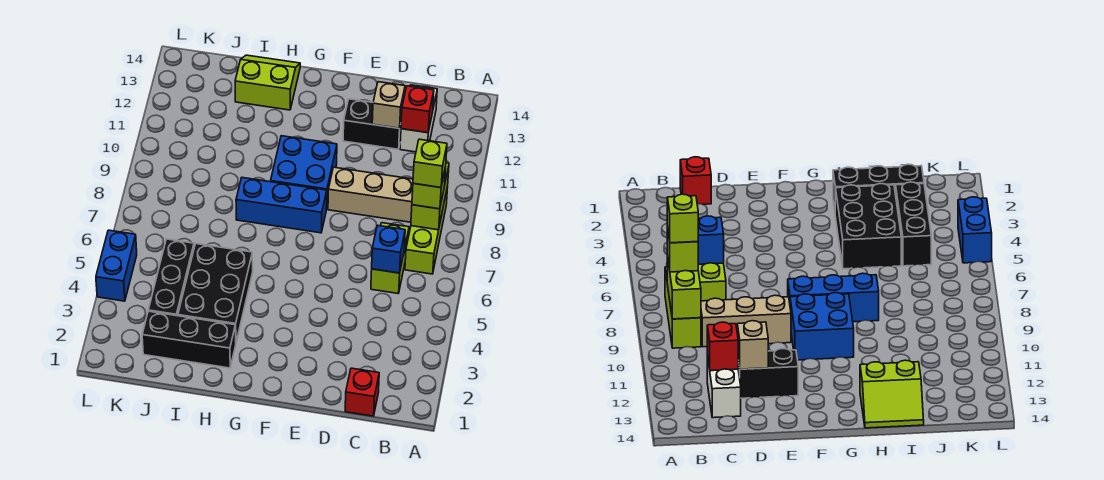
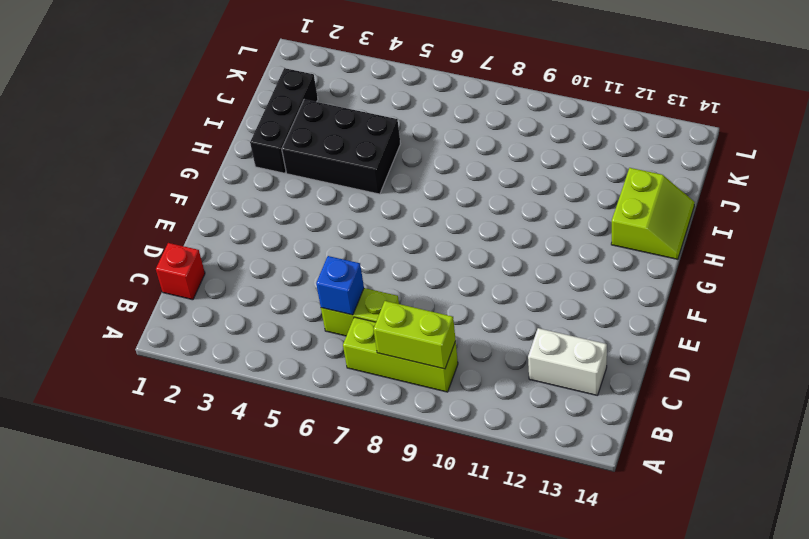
none -> tan 1x3 brick [328,167,413,222]
none -> black 1x2 brick [343,99,401,149]
none -> blue 1x3 brick [236,178,327,233]

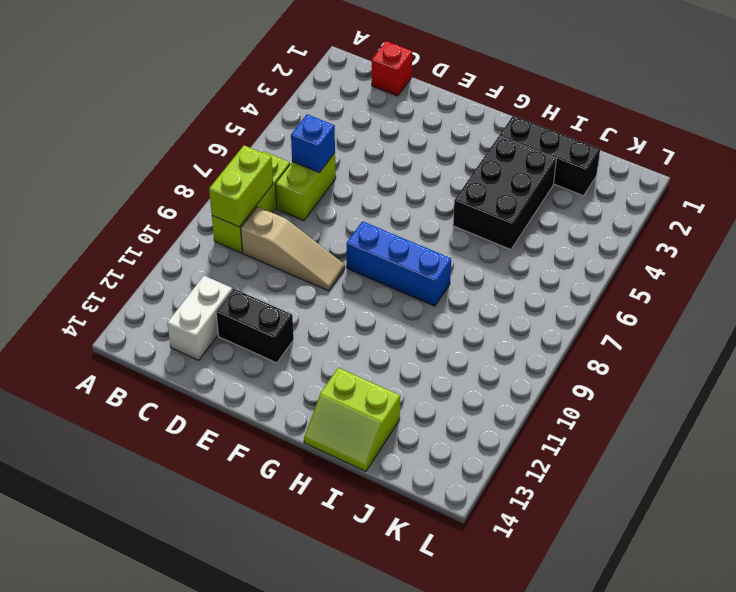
tan 1x3 slope [241,207,345,291] -> tan 1x3 brick [328,167,413,222]
none -> blue 2x2 brick [271,136,337,209]
none -> black 1x3 brick [148,239,194,316]
none -> blue 1x2 brick [96,230,137,301]

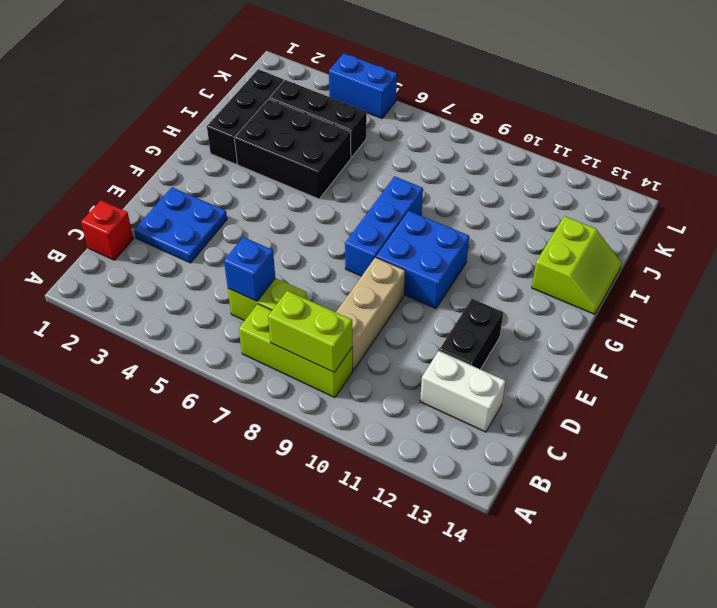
blue 2x2 plate [134,187,227,263] -> none
none -> red 1x1 brick [401,86,434,133]
none -> tan 1x1 brick [372,82,405,128]
none -> lime 1x1 brick [412,167,446,209]

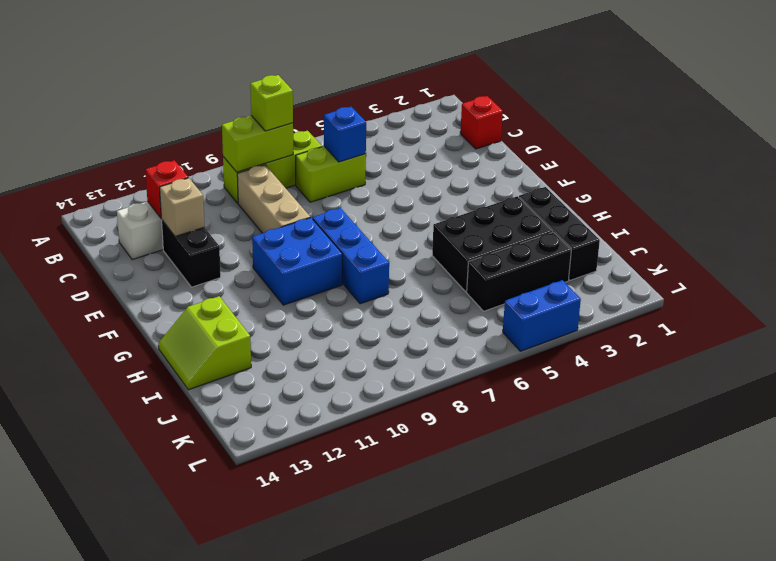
none -> lime 1x1 brick [413,139,447,187]

